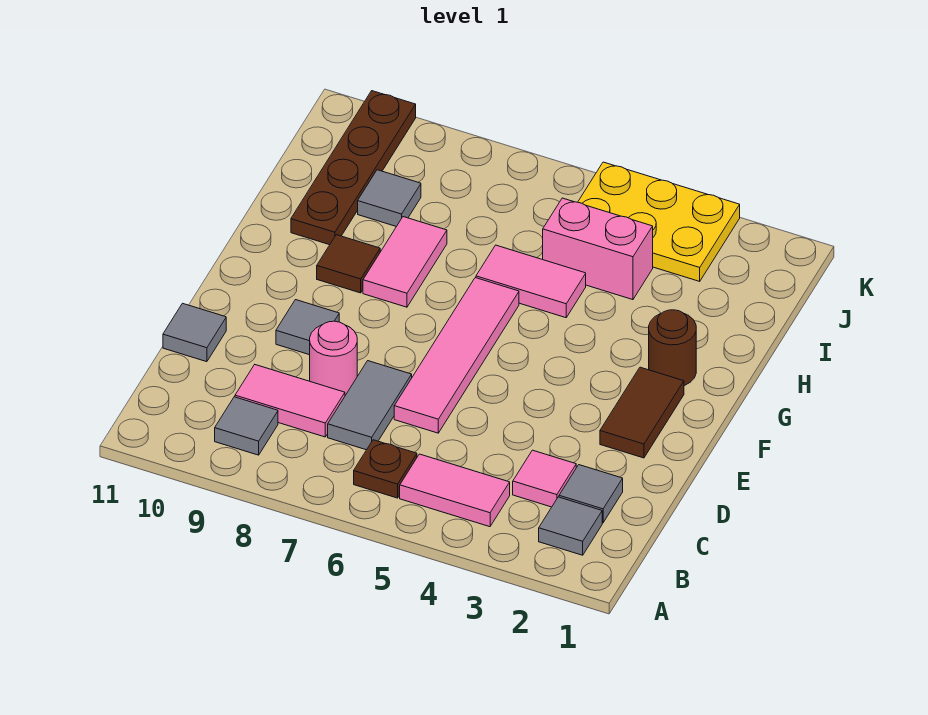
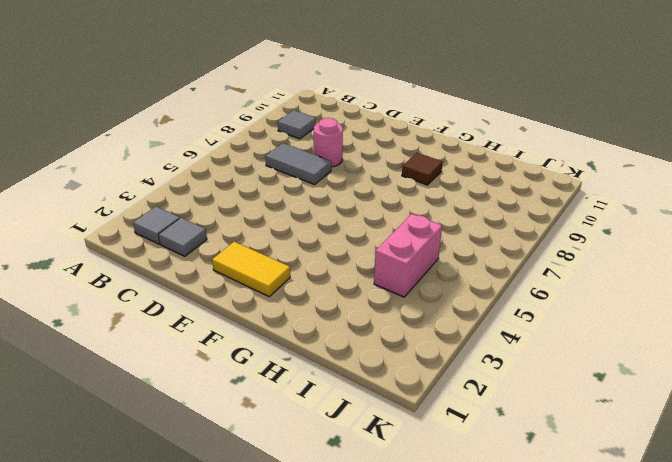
yellow 1x2 tile [212,242,290,296] -> brown 1x2 tile [600,367,684,458]
none -> pink 1x2 tile [400,454,510,527]
none -> brown 1x1 plate [354,440,417,498]
none -> pink 1x1 tile [513,450,576,507]

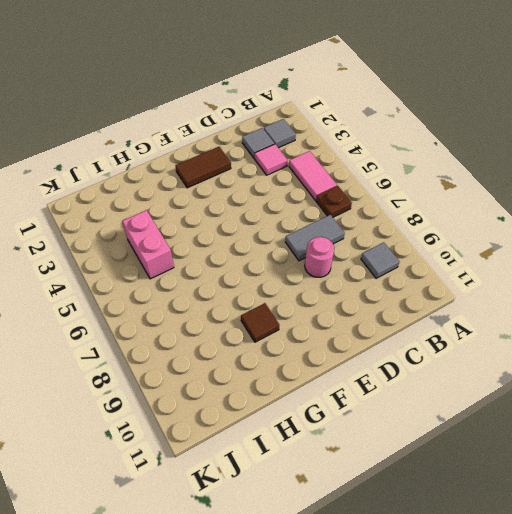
none -> pink 1x2 tile [235,365,345,437]
none -> pink 1x4 tile [394,278,519,433]
none -> grey 1x1 tile [163,303,226,362]

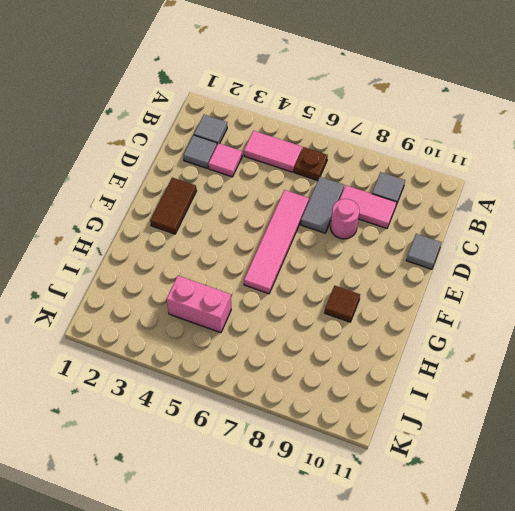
none -> grey 1x1 tile [276,300,339,355]
none -> brown 1x1 round brick [649,310,696,386]
none -> pink 1x2 tile [363,217,447,307]

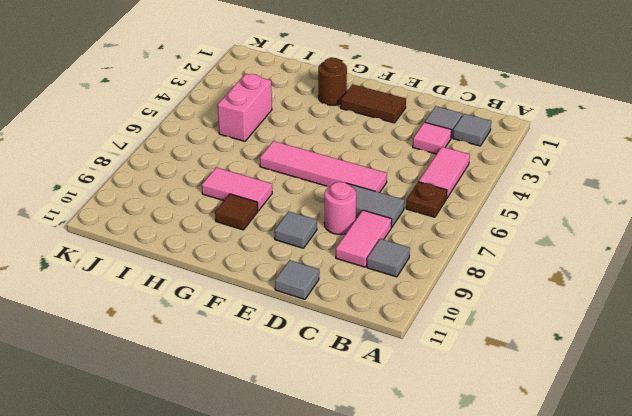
none -> pink 1x2 tile [476,245,586,318]
none -> brown 1x4 plate [291,91,416,245]
none -> grey 1x1 tile [358,170,421,227]

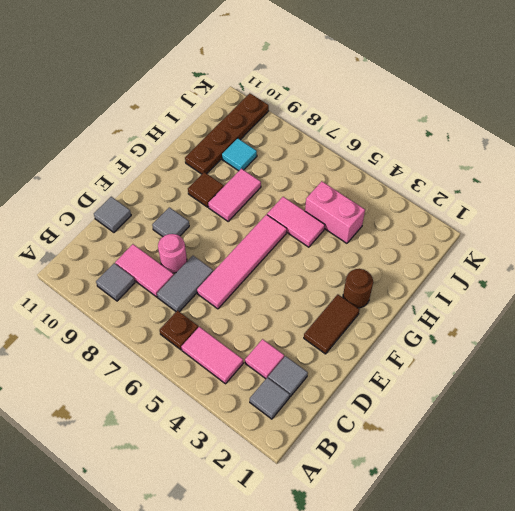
cyan 1x1 tile [222,138,257,171] -> grey 1x1 tile [358,170,421,227]
none -> yellow 2x3 plate [578,162,740,281]

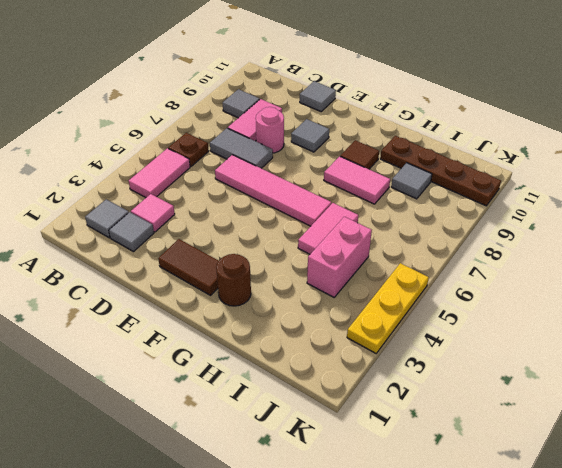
yellow 1x3 plate [347,263,429,353] -> yellow 2x3 plate [578,162,740,281]

